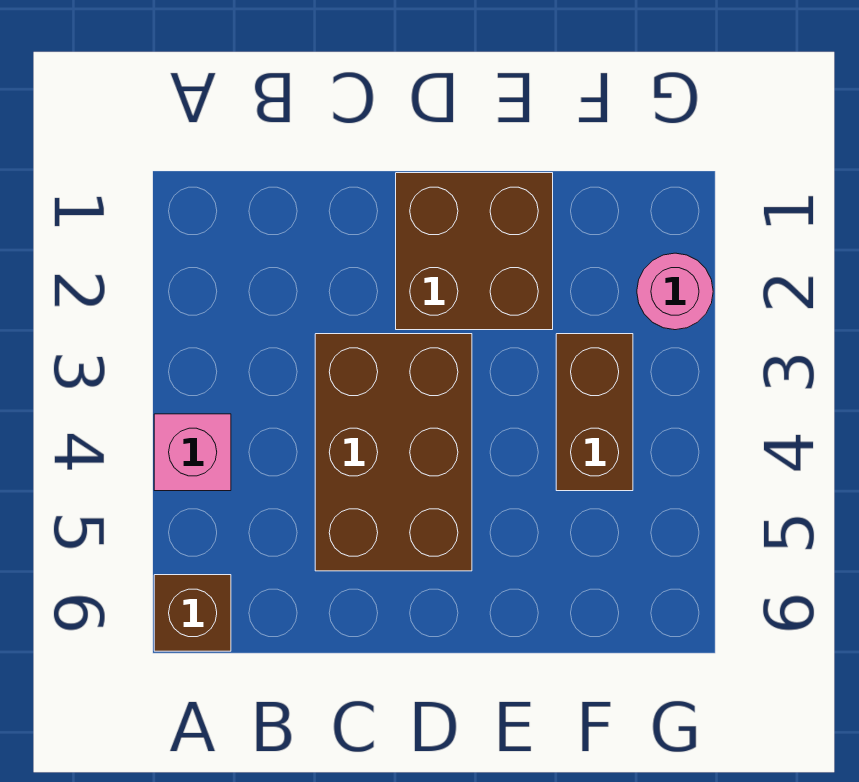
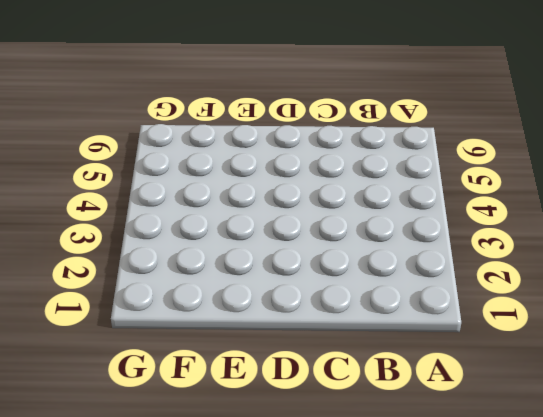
none -> pink 1x1 brick [154,414,231,491]
none -> brown 1x1 brick [154,575,231,651]

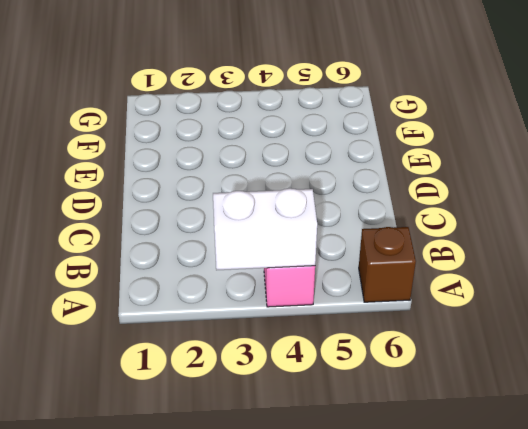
white 1x2 brick [213,188,317,270] -> none
none -> brown 2x3 brick [315,334,472,571]
none -> brown 2x2 brick [396,173,553,330]

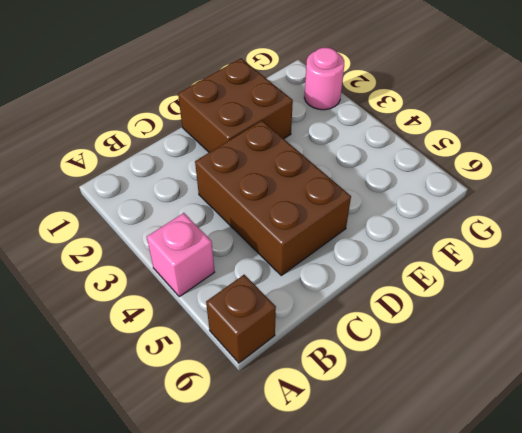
none -> brown 1x2 brick [556,334,633,491]

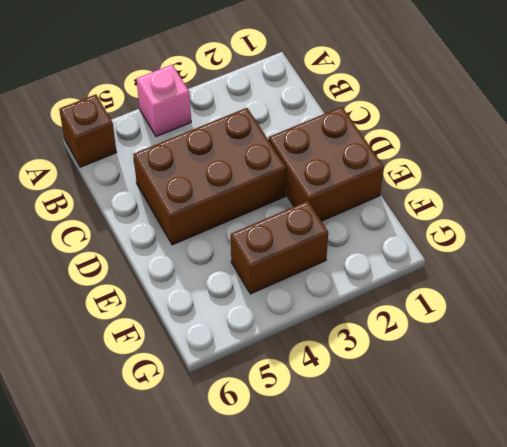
none -> pink 1x1 round brick [637,253,713,330]

